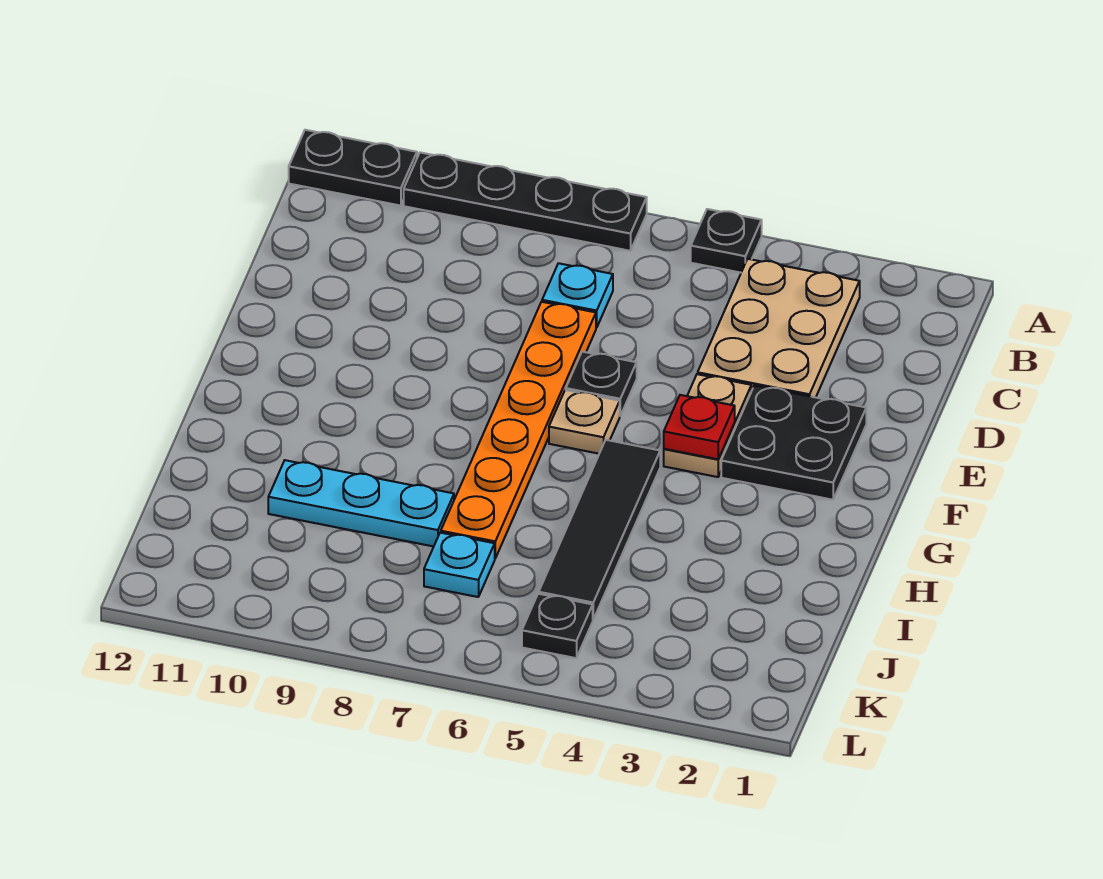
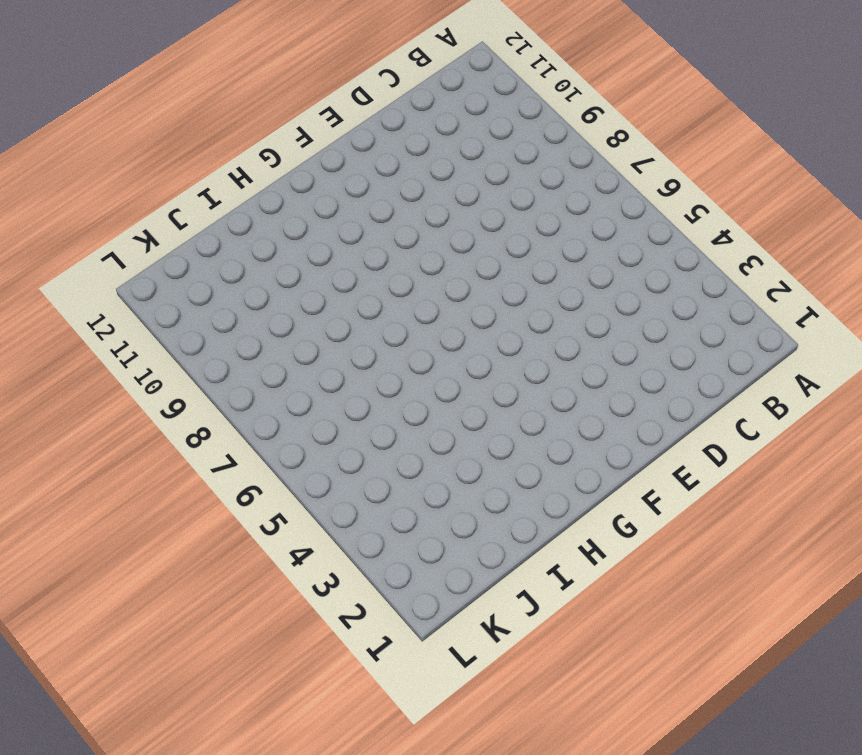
none -> black 1x1 plate [691,209,762,273]
none -> black 1x4 plate [404,152,647,251]
none -> black 1x2 plate [289,130,417,206]

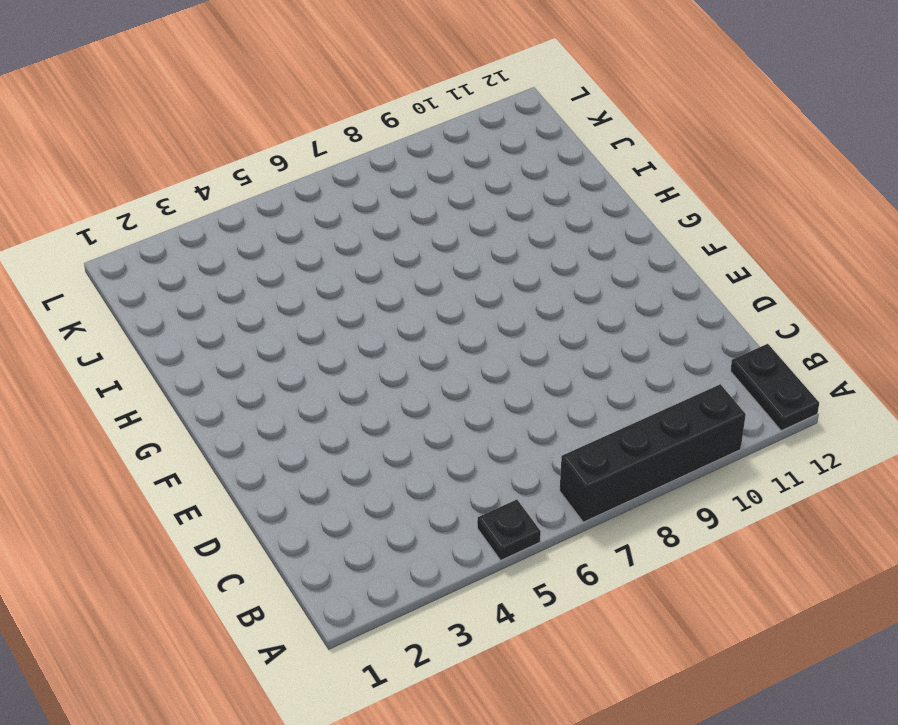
black 1x4 brick [560,384,746,522] -> black 1x4 plate [404,152,647,251]
black 1x2 plate [730,344,819,431] -> black 1x2 plate turned to [289,130,417,206]
none -> tan 2x3 plate [698,259,860,397]
none -> cyan 1x1 plate [542,263,613,328]
none -> orange 1x6 plate [441,302,596,558]

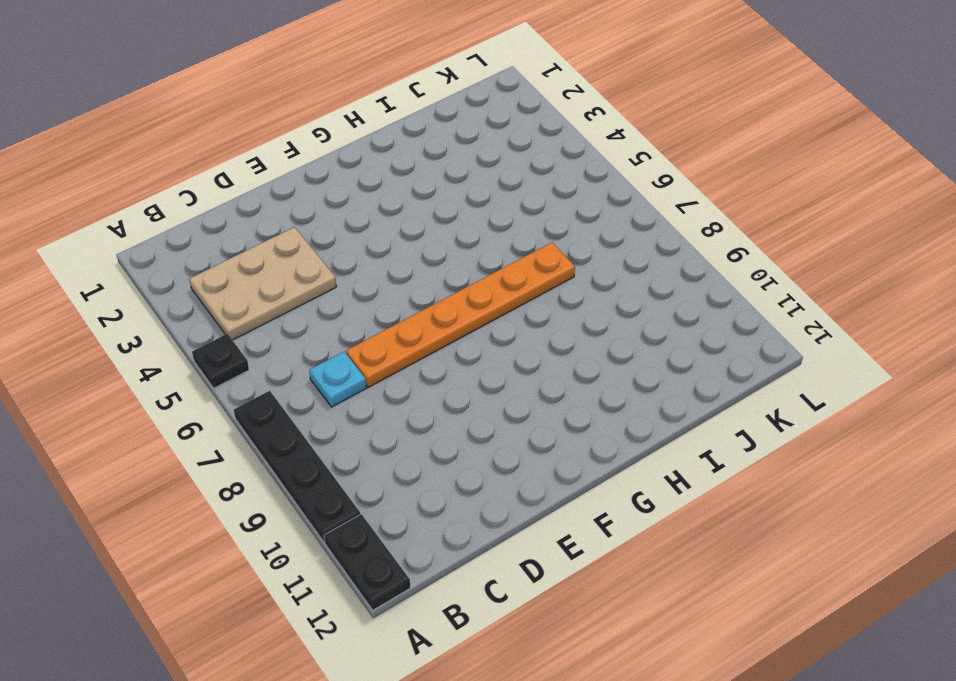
none -> black 2x2 plate [721,385,866,500]
none -> tan 1x2 plate [664,374,751,477]
none -> black 1x1 plate [566,352,637,416]

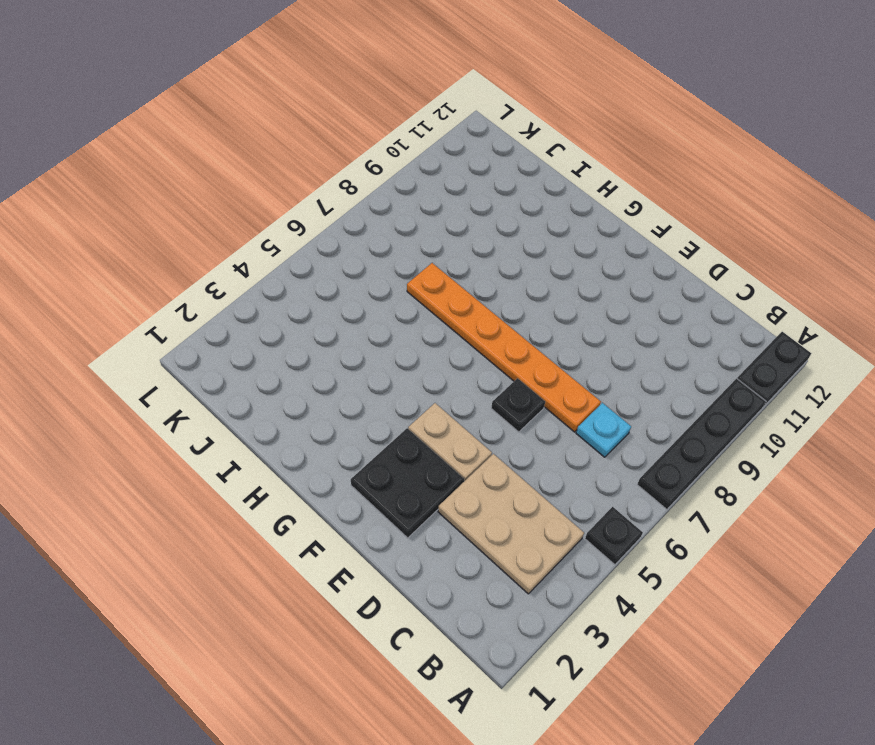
none -> tan 1x1 plate [549,390,620,454]
none -> black 1x4 tile [539,440,660,619]
none -> cyan 1x3 plate [268,460,454,546]

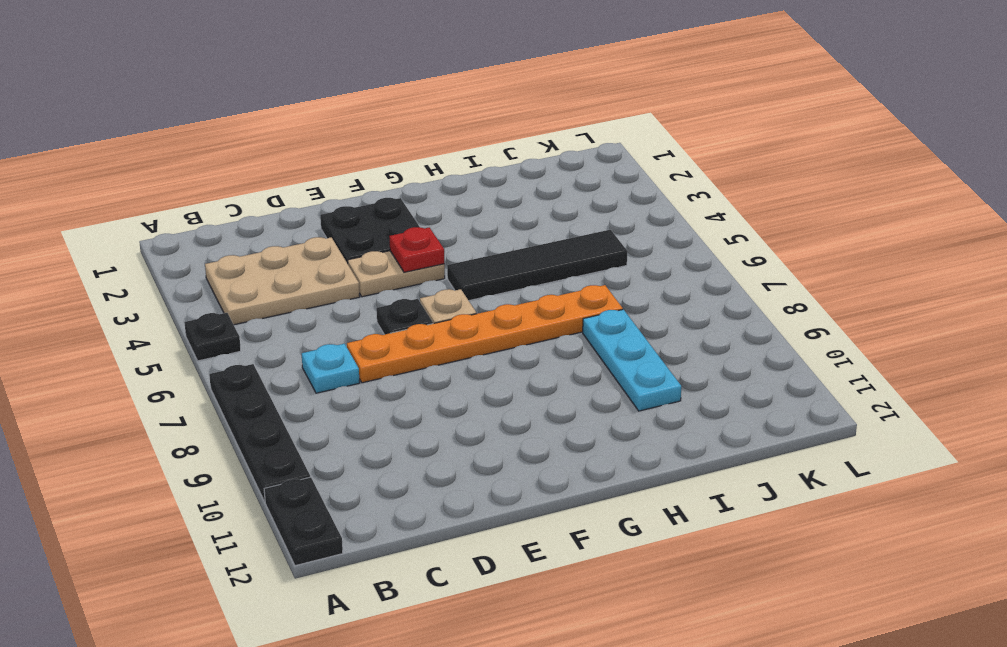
none -> cyan 1x1 plate [424,533,495,597]
none -> black 1x1 plate [522,594,593,658]

